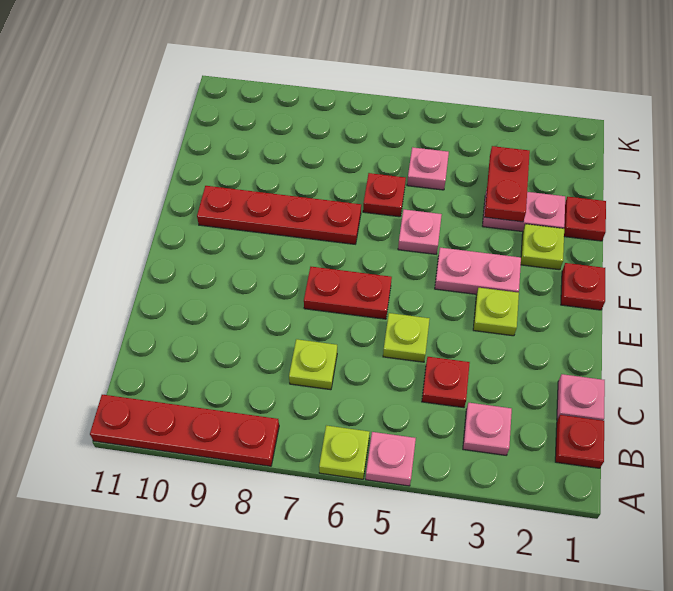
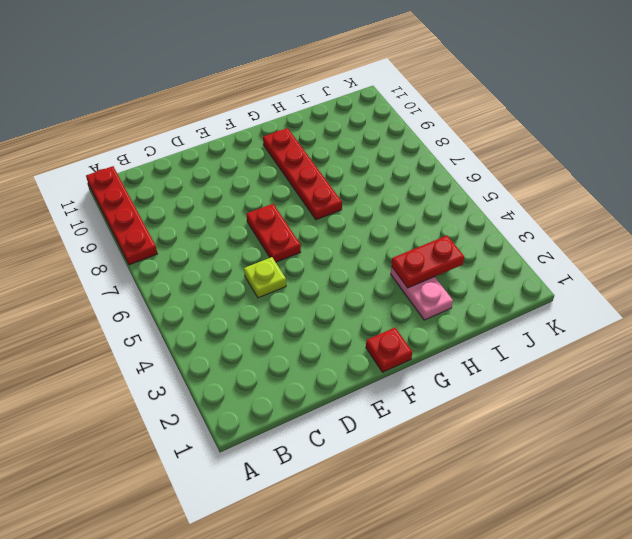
none -> pink 1x1 plate [366,432,416,486]
none -> lime 1x1 plate [319,425,370,479]
none -> red 1x1 plate [555,415,604,468]

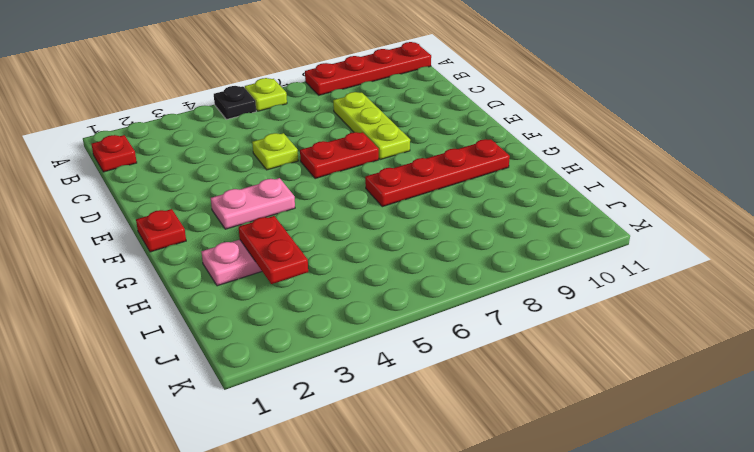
black 1x1 plate [214,86,256,119] -> pink 1x1 plate [366,432,416,486]
lime 1x3 plate [333,92,410,160] -> none
none -> pink 1x1 plate [463,403,512,455]
none -> pink 1x1 plate [557,374,605,421]
none -> red 1x1 plate [422,357,470,408]

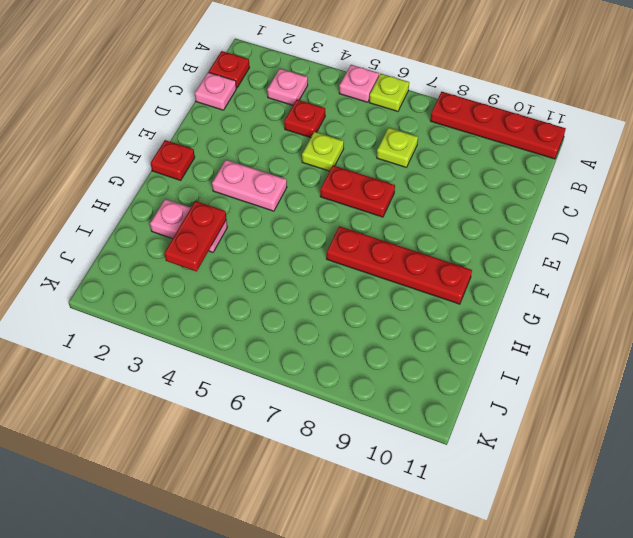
none -> lime 1x1 plate [473,288,519,336]
none -> lime 1x1 plate [521,224,564,270]
none -> pink 1x1 plate [398,209,442,254]

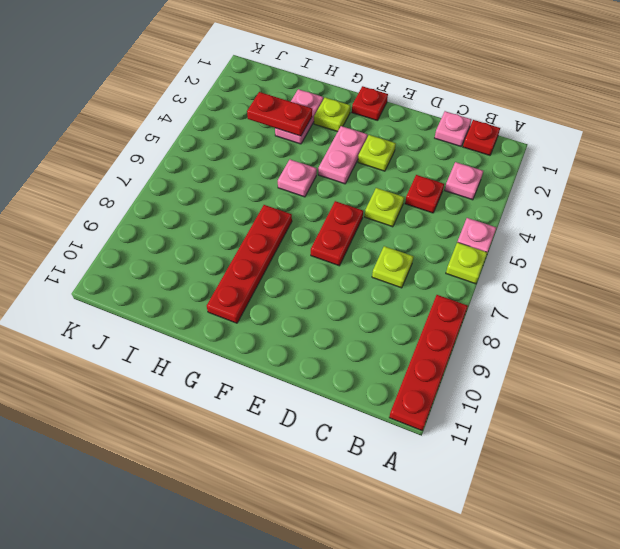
none -> red 1x1 plate [564,197,606,241]
none -> red 1x1 plate [363,173,406,217]
none -> pink 1x1 plate [407,147,449,190]

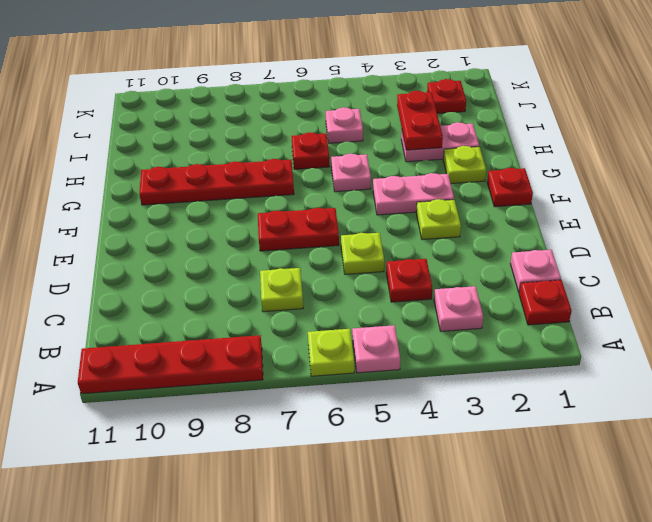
red 1x1 plate [427,79,466,114] -> red 1x1 plate moved to [564,197,606,241]

